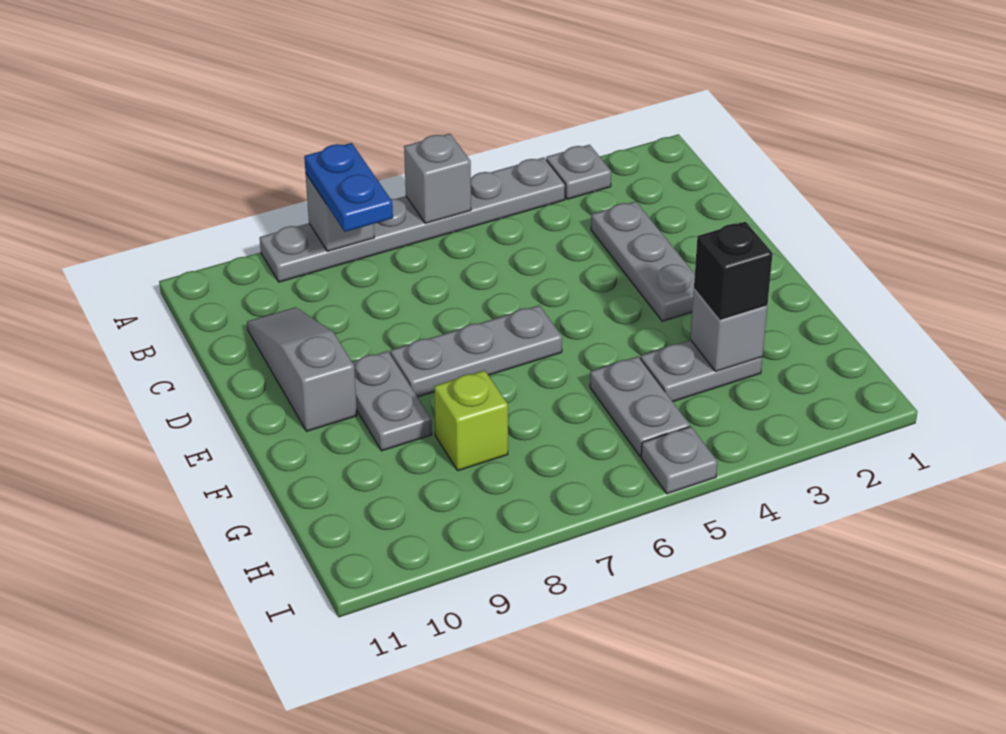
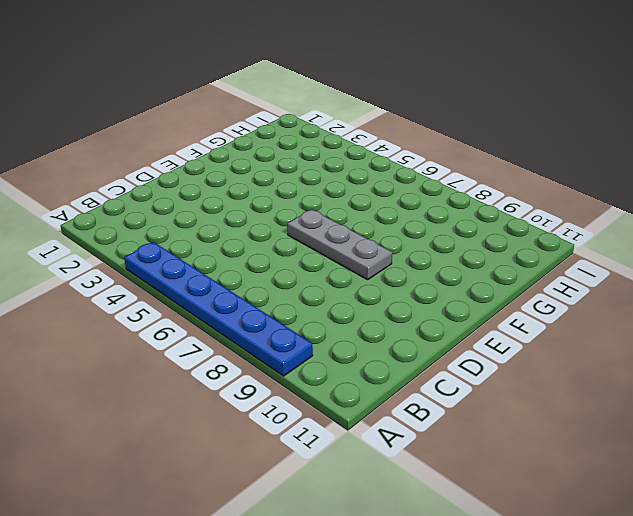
blue 1x6 plate [124,242,313,376] -> grey 1x6 plate [260,157,565,282]
none -> grey 1x1 plate [546,145,611,199]
none -> grey 1x3 plate [591,201,695,321]
none -> grey 1x3 slope [247,307,357,431]

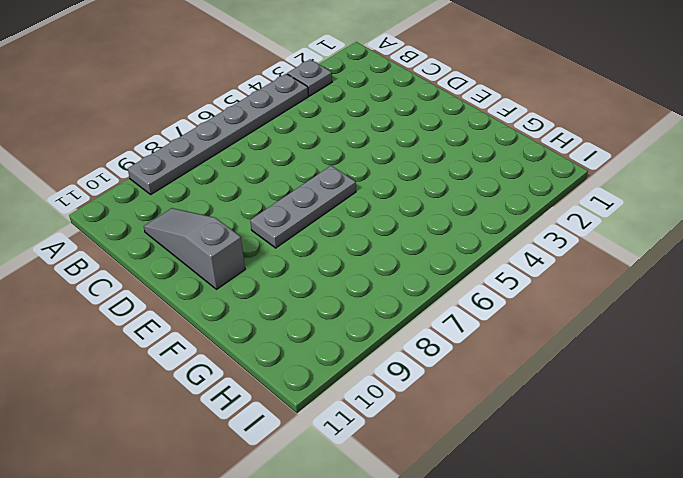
none -> grey 1x3 plate [591,201,695,321]
none -> grey 1x2 plate [352,351,432,451]
none -> grey 1x2 plate [640,340,762,402]

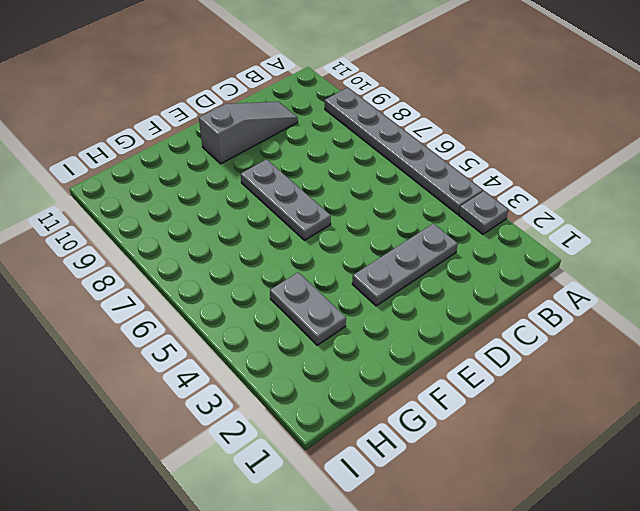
none -> grey 1x2 plate [352,351,432,451]
none -> grey 1x2 plate [590,356,690,457]
none -> lime 1x1 brick [434,370,508,471]

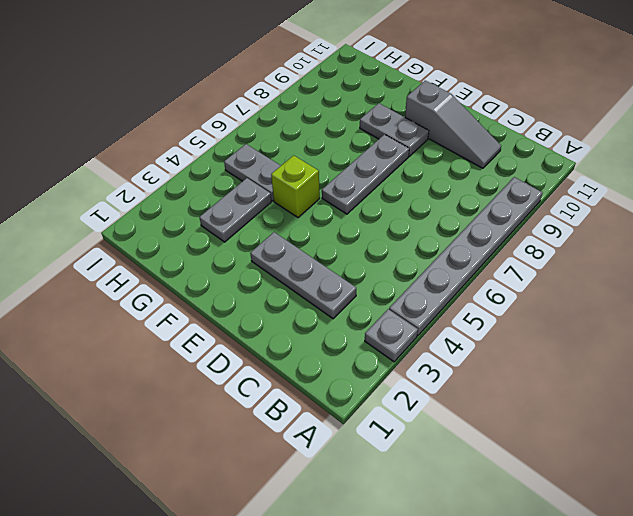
lime 1x1 brick [271,155,320,218] -> lime 1x1 brick moved to [434,370,508,471]
none -> grey 1x1 plate [641,426,717,494]
none -> grey 1x1 brick [404,134,471,224]
none -> grey 1x1 brick [306,174,374,251]

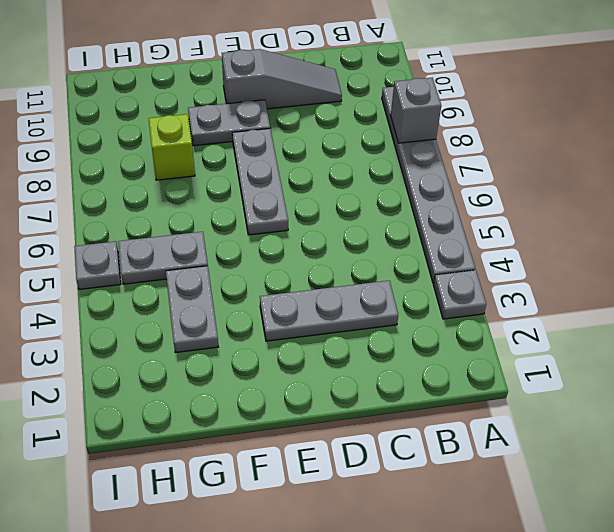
none -> grey 1x1 brick [404,134,471,224]
none -> grey 1x1 brick [690,289,767,371]
none -> blue 1x2 plate [304,143,393,232]

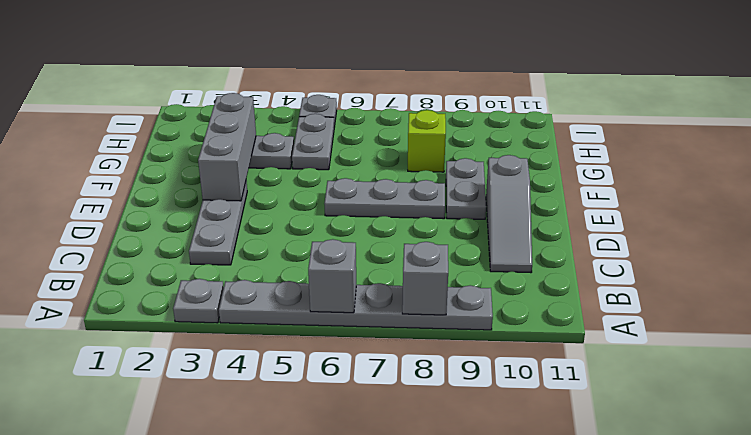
grey 1x3 brick [198,93,256,201] -> grey 1x1 brick [690,289,767,371]
none -> blue 1x2 plate [304,143,393,232]
none -> black 1x1 brick [694,222,773,320]

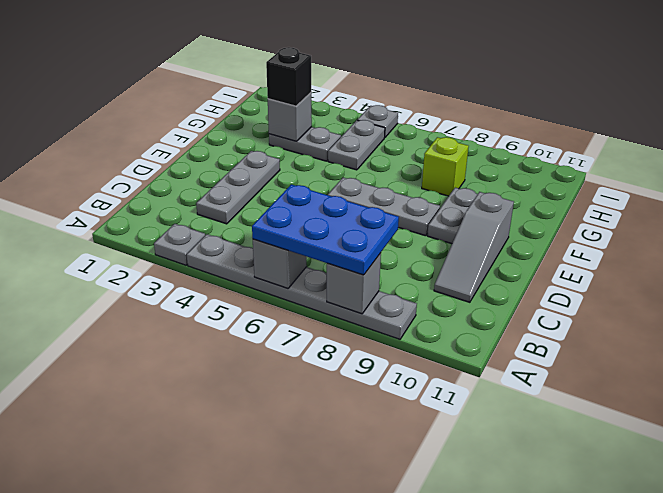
blue 2x3 plate [252,184,399,275] -> blue 1x2 plate [304,143,393,232]

